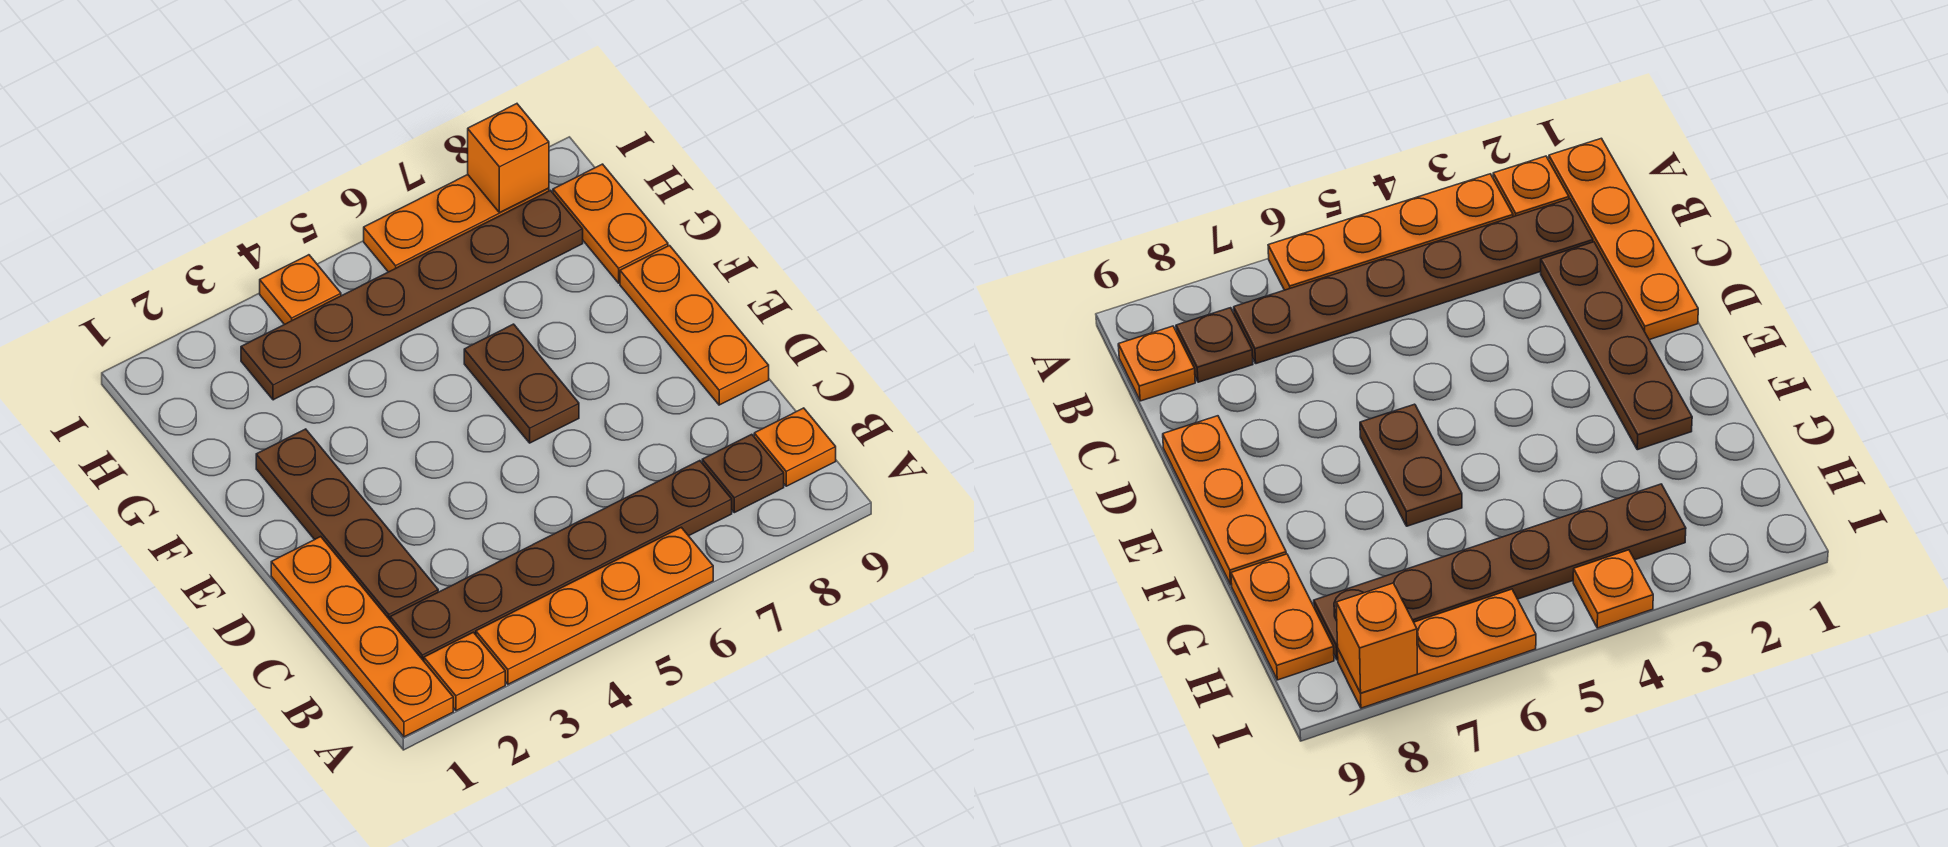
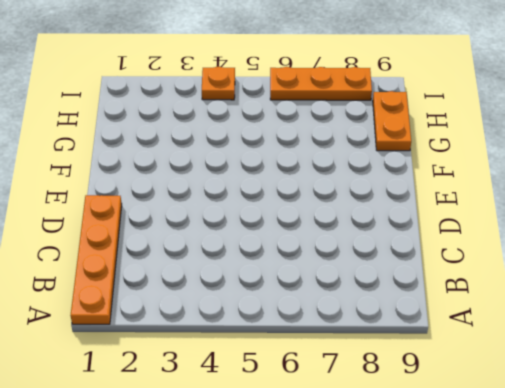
none -> orange 1x1 plate [424,632,505,711]
none -> orange 1x4 plate [476,527,713,684]
none -> brown 1x6 plate [390,461,732,661]

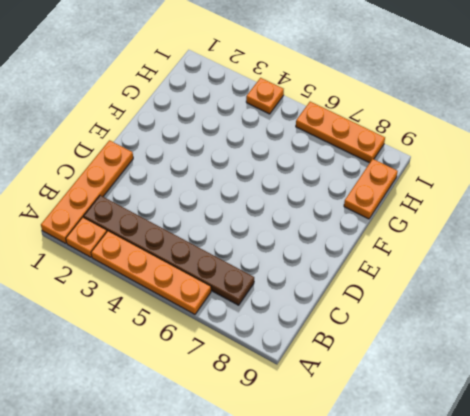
none -> brown 1x1 plate [702,434,784,513]
none -> orange 1x1 plate [754,408,836,486]
none -> brown 1x4 plate [256,429,438,620]

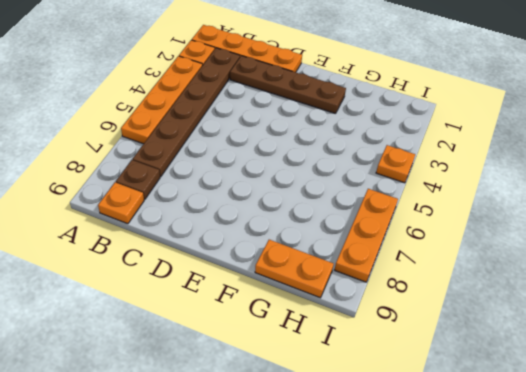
none -> orange 1x3 plate [620,246,769,405]
none -> brown 1x2 plate [464,324,579,443]
none -> brown 1x6 plate [241,190,583,400]

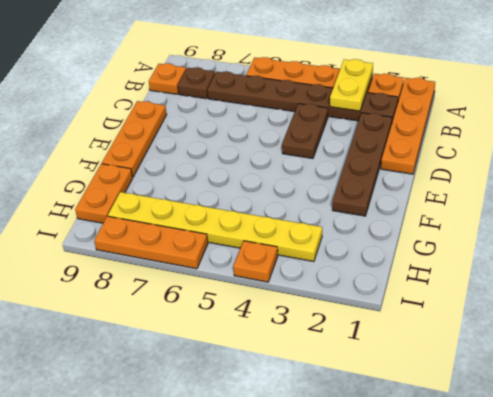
yellow 1x2 plate [330,59,373,111] -> none
brown 1x2 plate [282,104,328,158] -> brown 1x2 plate moved to [464,324,579,443]
yellow 1x6 plate [108,192,322,262] -> brown 1x6 plate [241,190,583,400]
none -> orange 1x1 brick [468,104,549,213]

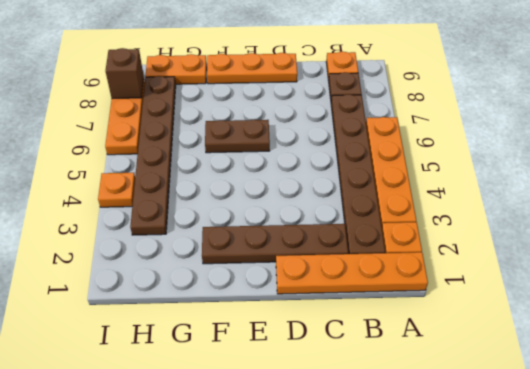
brown 1x1 brick [105,48,144,99] -> orange 1x1 brick [468,104,549,213]

